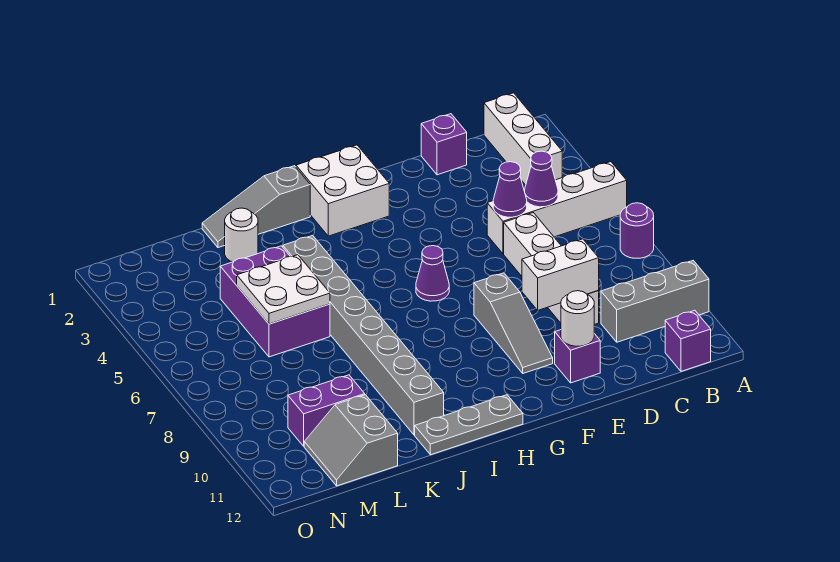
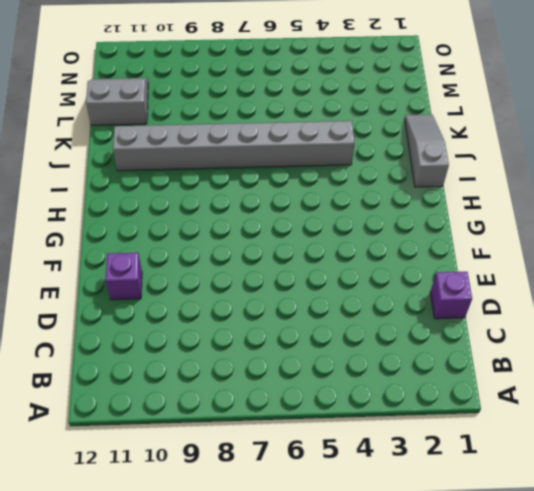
none -> white 1x4 brick [487,162,627,254]
none -> purple 1x1 round brick [620,203,654,258]
none -> grey 1x3 brick [601,261,709,342]

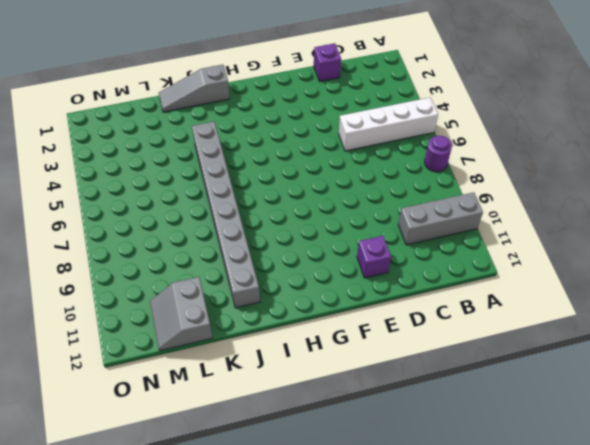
none -> white 1x3 brick [484,93,562,185]
none -> purple 1x1 brick [665,310,711,371]
none -> white 1x4 brick [504,213,599,325]

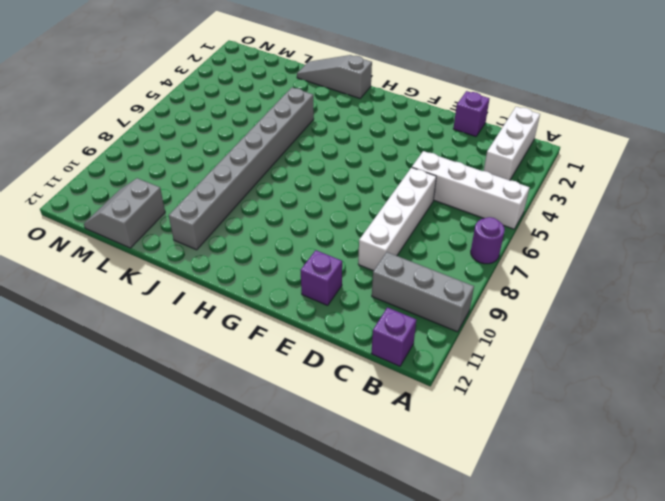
none -> grey 1x3 slope [474,273,553,373]
none -> white 2x2 brick [296,145,389,236]
none -> purple 1x1 cone [416,246,449,301]

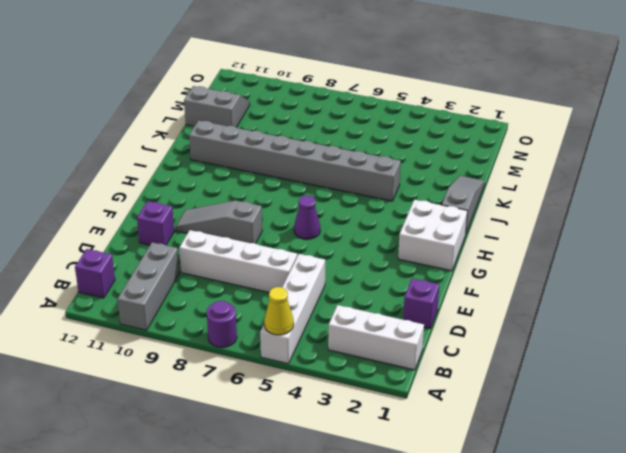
yellow 1x1 cone [264,287,294,335] -> none
none -> grey 1x3 plate [415,395,523,455]
none -> white 1x1 round brick [225,208,258,262]
none -> purple 2x3 brick [220,246,330,357]

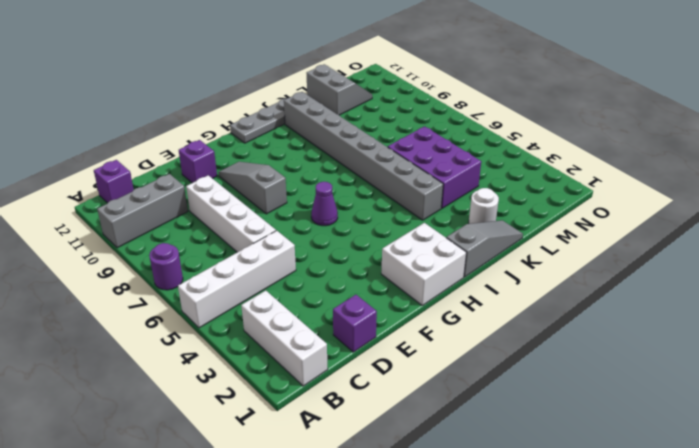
none -> purple 1x2 brick [288,375,365,446]
none -> purple 1x1 cone [525,151,558,207]
none -> purple 1x1 cone [493,162,527,217]

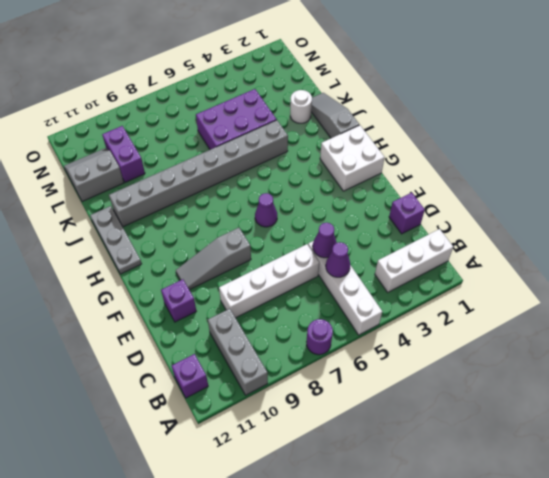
none -> white 1x2 brick [522,239,599,310]
none -> white 1x1 round brick [561,291,594,346]
none -> white 2x2 plate [237,255,330,324]

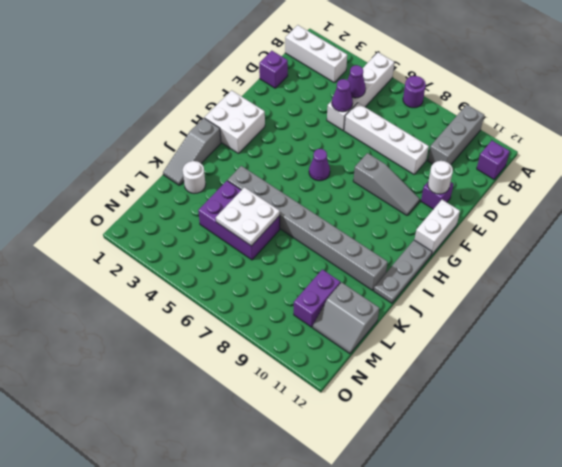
white 1x2 brick [414,200,460,255] -> white 1x2 brick moved to [522,239,599,310]

